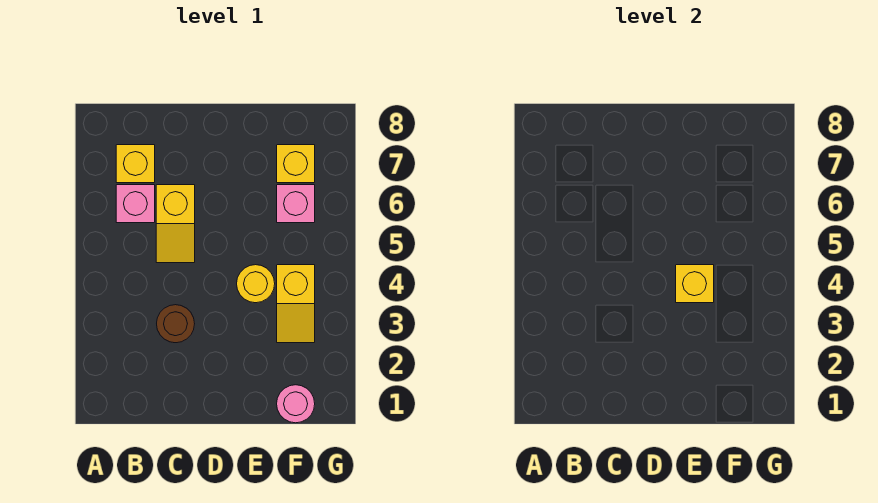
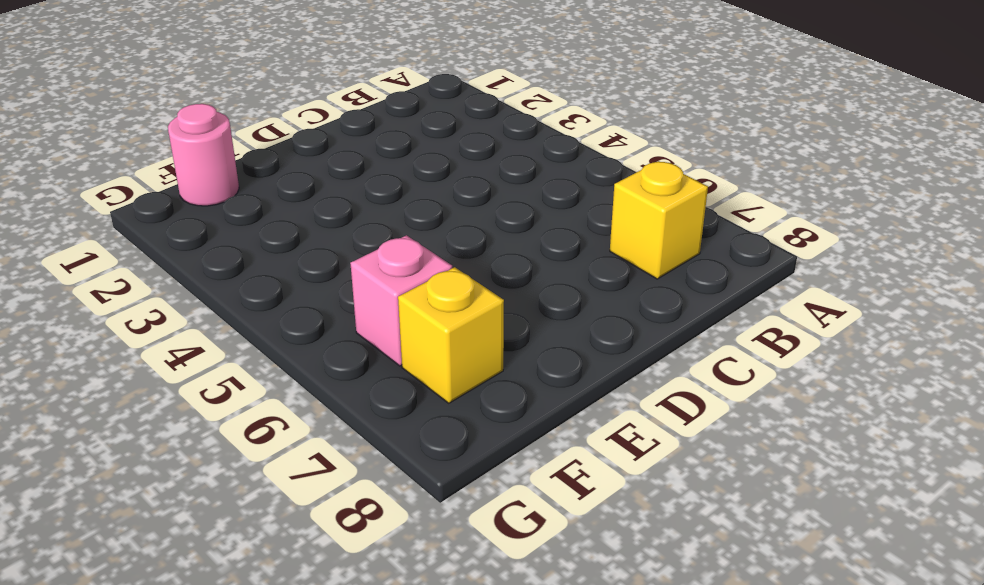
none -> pink 1x1 brick [116,185,155,223]
none -> brown 1x1 round brick [157,305,195,343]

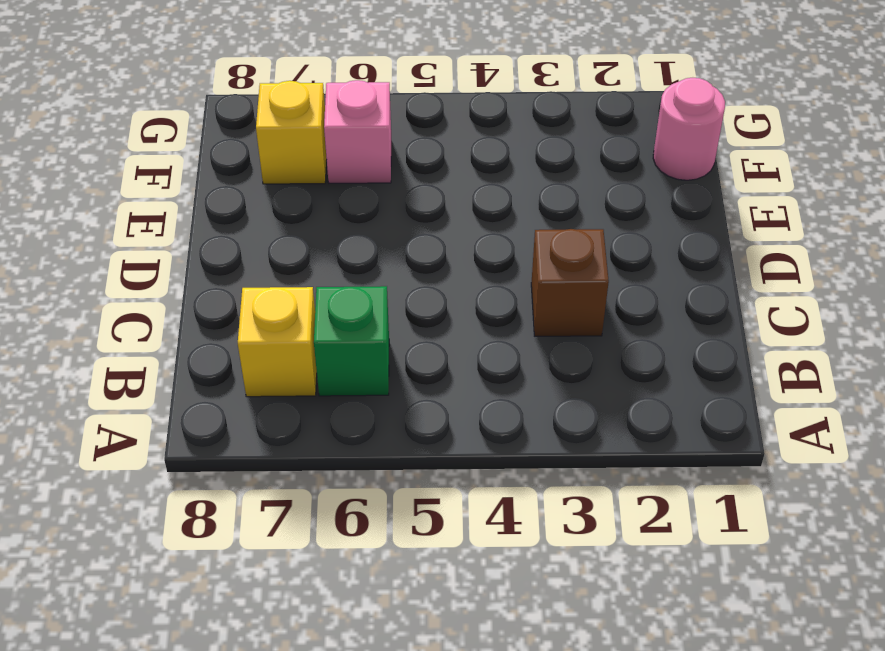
green 1x1 brick [314,286,389,396] -> pink 1x1 brick [116,185,155,223]
brown 1x1 brick [531,229,609,336] -> brown 1x1 round brick [157,305,195,343]
none -> yellow 1x2 slope [156,185,195,263]
none -> yellow 1x1 round brick [237,265,275,303]

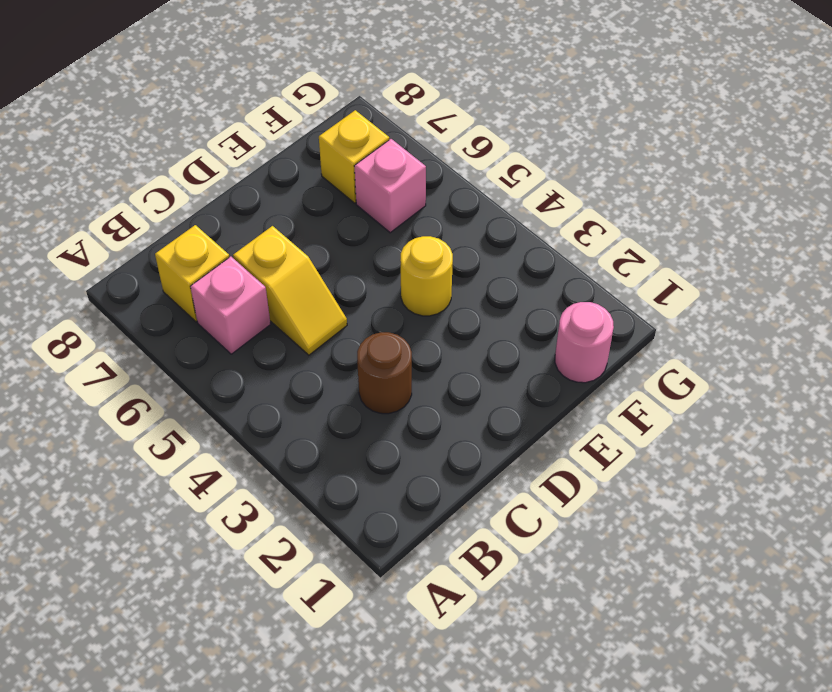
none -> yellow 1x2 slope [277,265,315,343]
none -> yellow 1x1 brick [676,265,714,303]

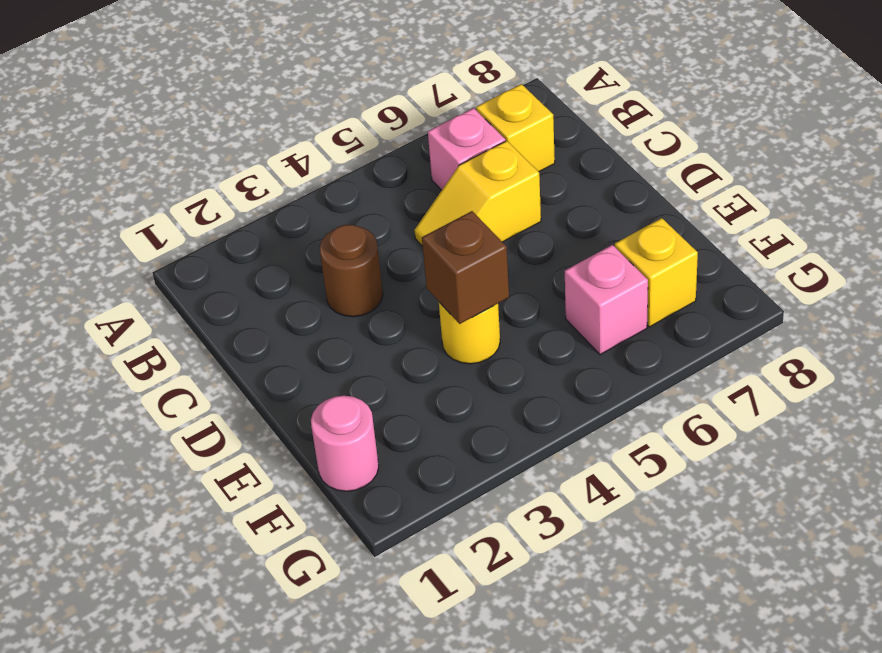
brown 1x1 brick [422,211,509,324] -> yellow 1x1 brick [676,265,714,303]
none -> yellow 1x2 slope [277,265,315,343]

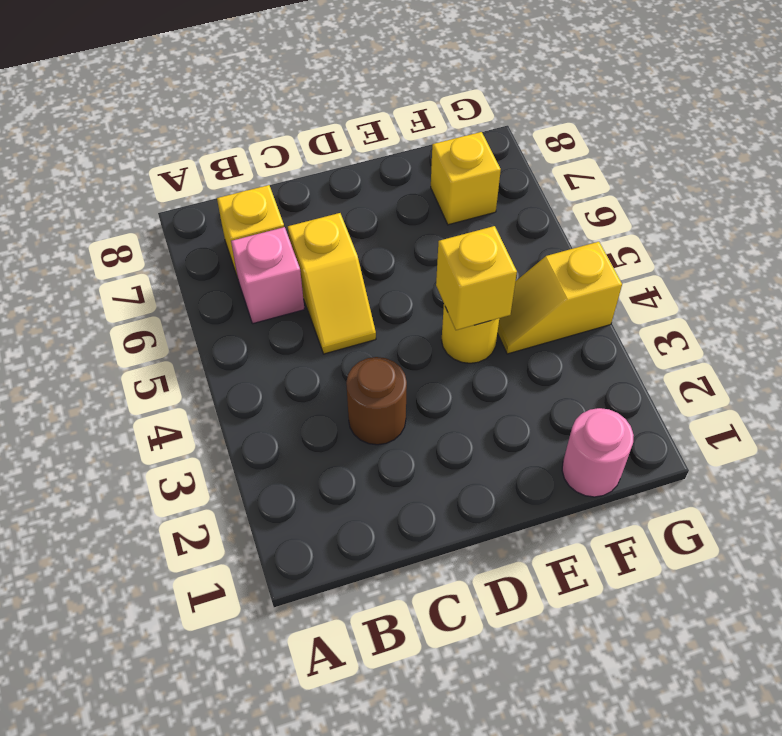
yellow 1x2 slope [497,242,622,354] -> yellow 1x2 slope turned to [277,265,315,343]
none -> pink 1x1 brick [277,185,315,223]

